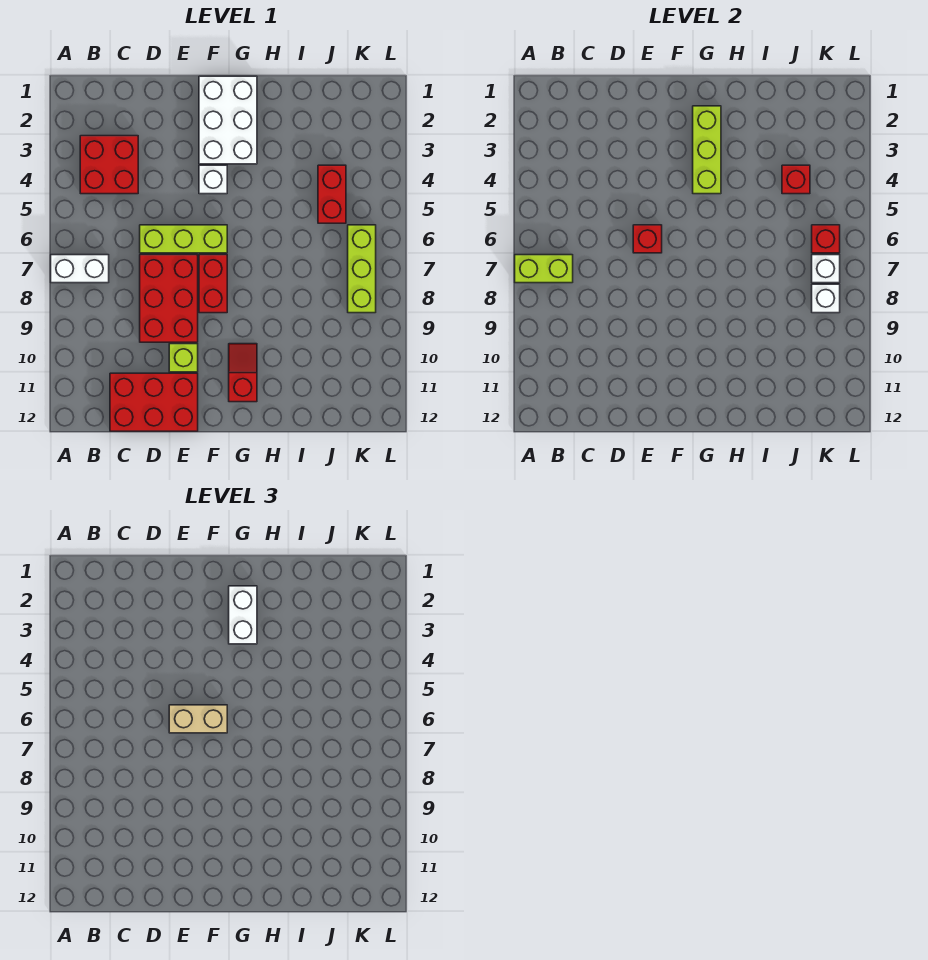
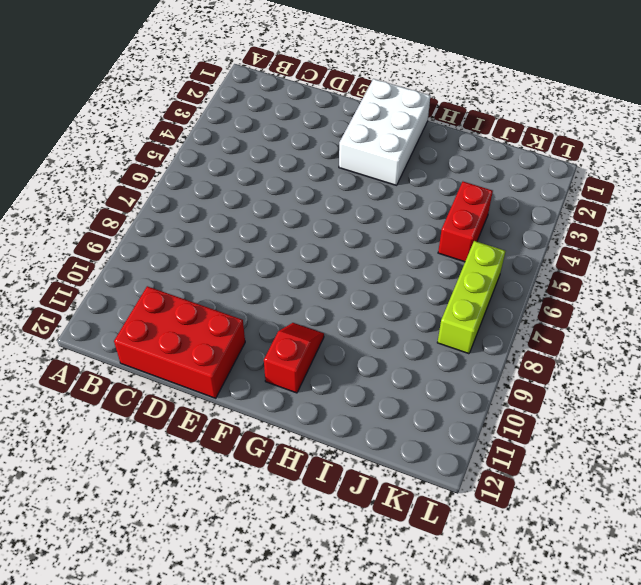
none -> white 1x2 brick [51,255,109,283]
none -> red 2x2 brick [80,136,138,194]
none -> lime 1x3 brick [140,225,227,253]

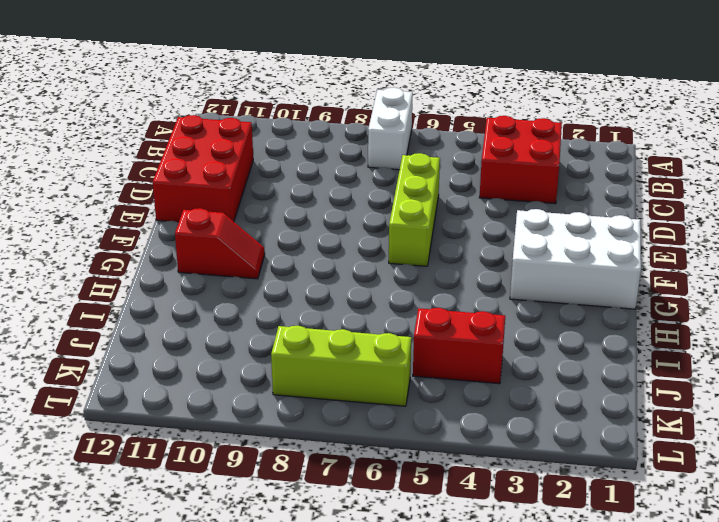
none -> red 2x3 brick [140,255,198,342]
none -> lime 1x1 brick [169,344,198,372]
none -> white 1x1 brick [199,165,227,194]

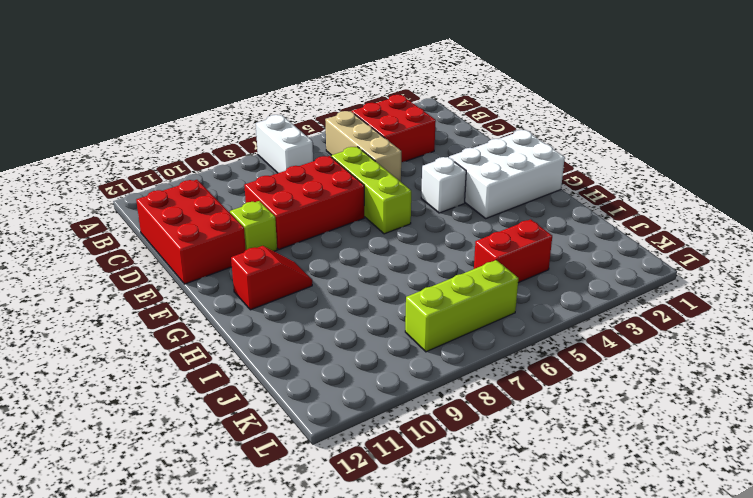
tan 1x3 brick [325,111,401,182] -> none
none -> red 1x2 brick [199,255,227,313]
none -> lime 1x2 brick [515,255,573,283]
none -> red 1x1 brick [633,225,662,253]

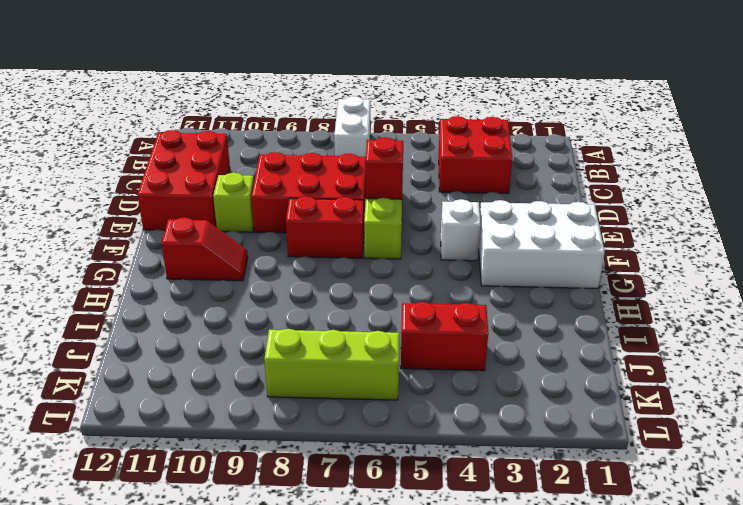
none -> lime 1x2 brick [515,255,573,283]
none -> lime 1x3 brick [693,106,721,194]
none -> red 1x1 brick [782,165,810,194]

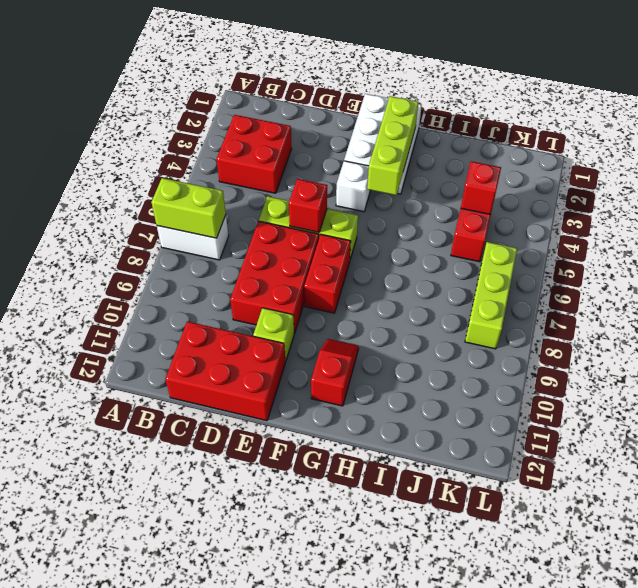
none -> red 1x1 brick [812,225,840,253]
none -> white 1x1 brick [812,255,840,283]
none -> white 1x1 brick [812,284,840,313]

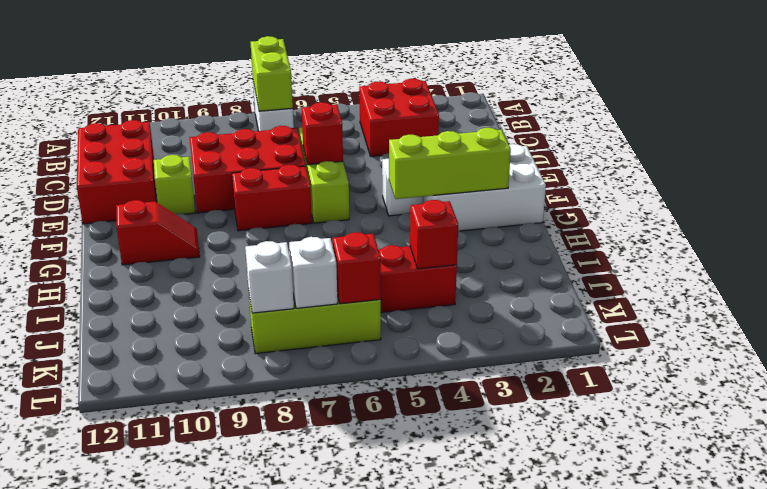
none -> tan 1x2 brick [169,705,227,733]
none -> white 1x2 brick [229,586,257,644]

